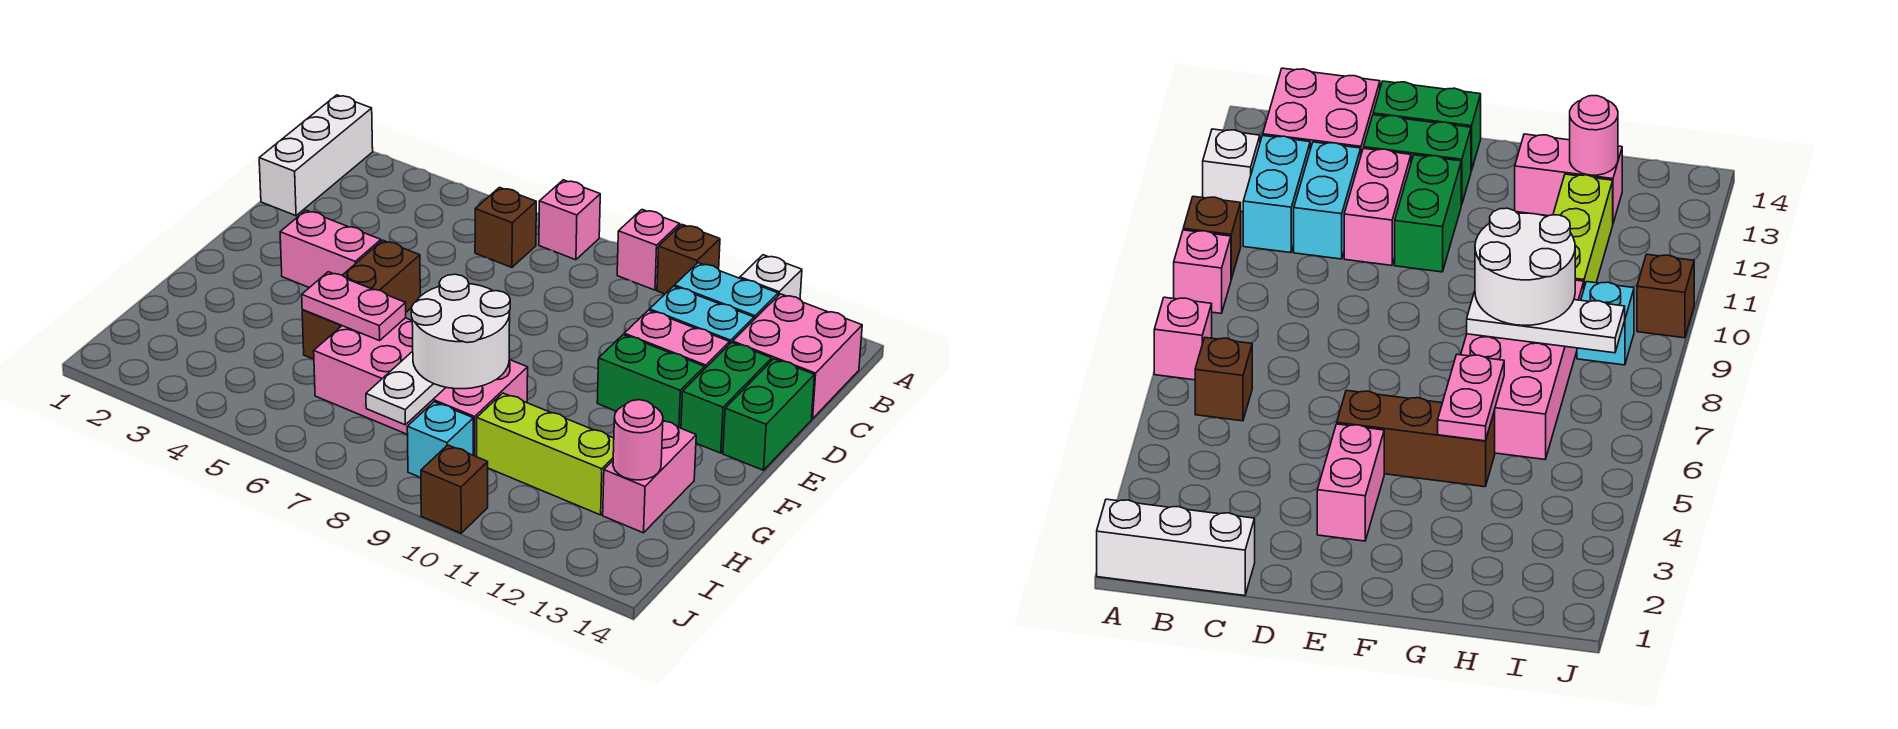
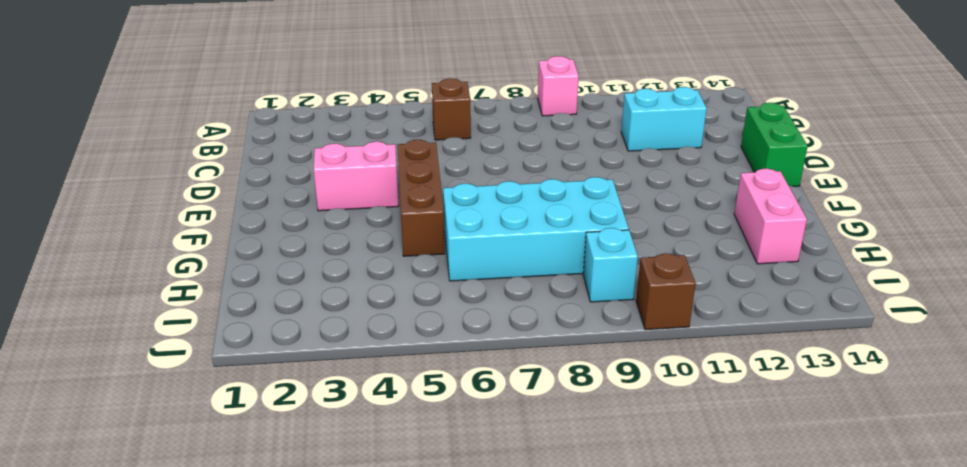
cyan 2x4 brick [443,177,629,281] -> pink 2x4 brick [314,318,528,457]
none -> white 1x3 brick [259,95,373,216]
none -> pink 1x1 brick [539,180,600,260]
none -> brown 1x1 brick [657,224,720,294]

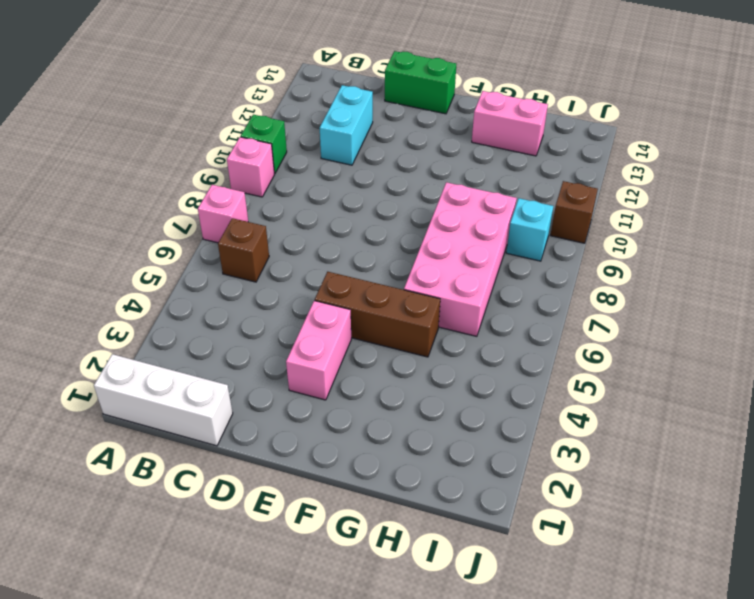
green 1x1 brick [241,115,287,174] -> brown 1x1 brick [657,224,720,294]
none -> white 1x1 brick [740,255,802,299]
none -> cyan 1x2 brick [675,263,778,319]
none -> pink 2x2 brick [733,294,862,419]

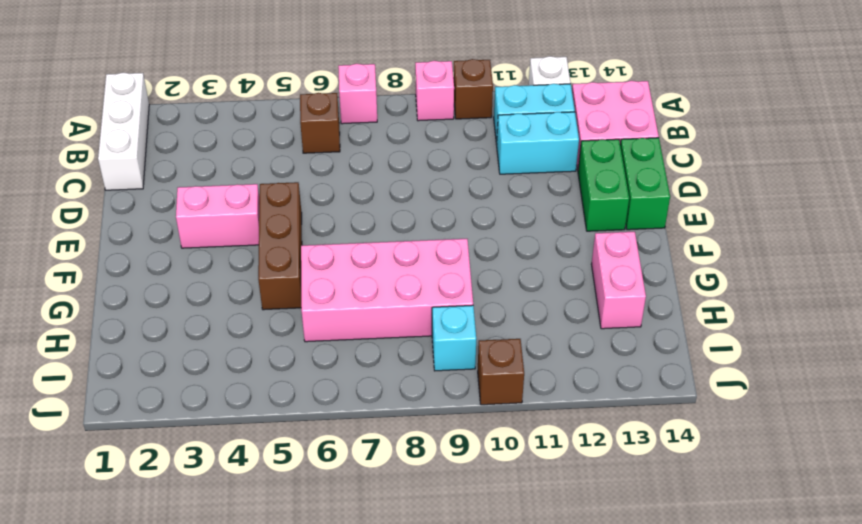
none -> pink 1x2 brick [624,310,730,368]
none -> green 1x2 brick [597,335,705,428]
none -> lime 1x3 brick [477,393,614,515]

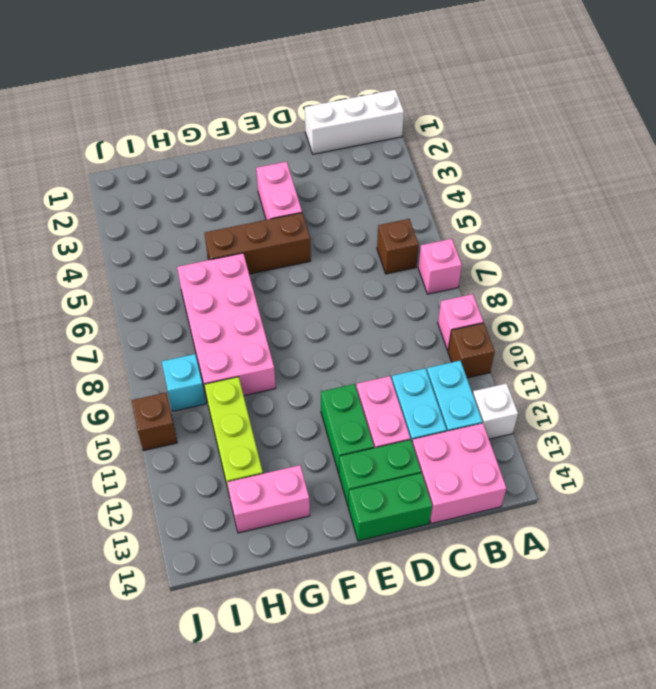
none -> pink 1x2 plate [302,272,406,341]
none -> white 1x3 plate [366,351,446,425]
none -> pink 1x1 round brick [613,400,663,480]

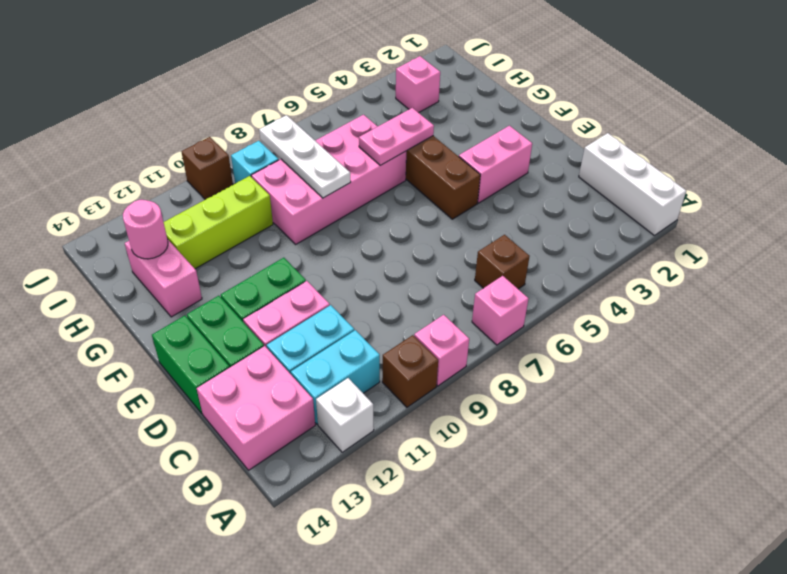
pink 1x1 brick [396,56,440,113] -> none
none -> white 2x2 round brick [411,274,510,389]

